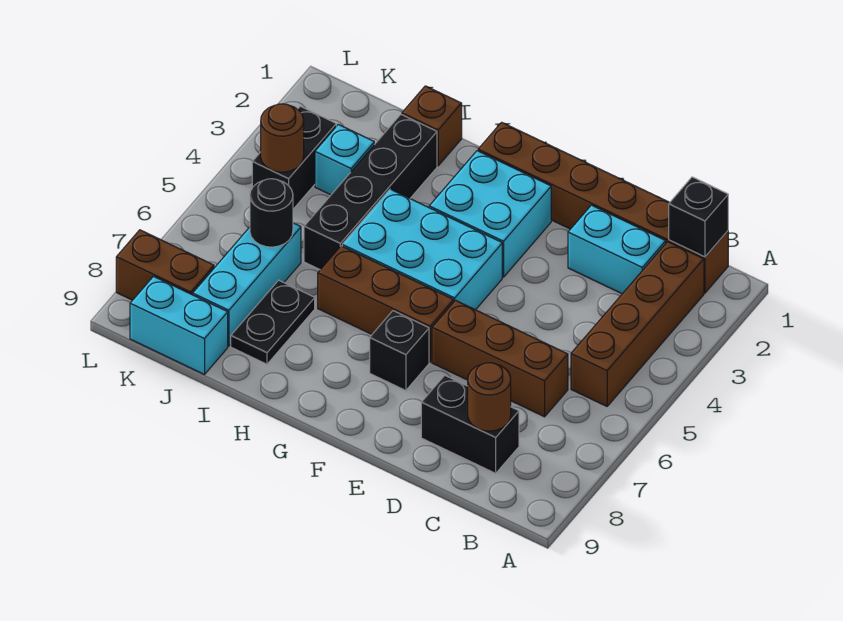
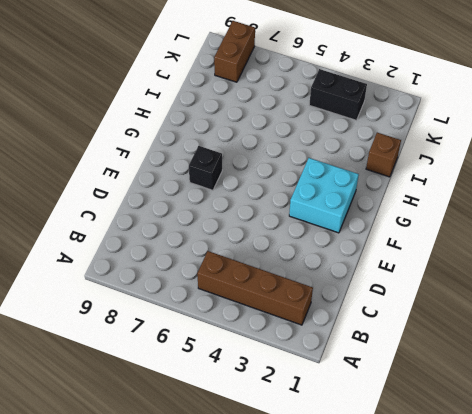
none -> brown 1x6 brick [478,122,728,293]
none -> cyan 1x2 brick [568,205,666,294]
none -> brown 1x3 brick [432,300,568,417]

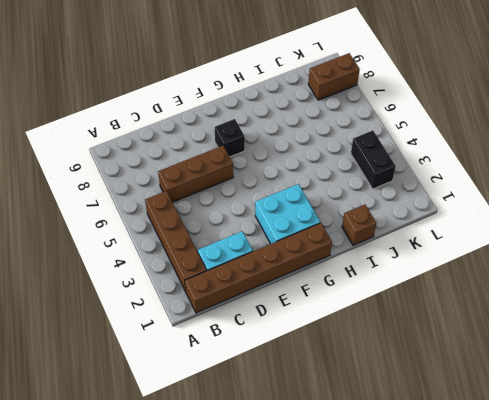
none -> black 1x2 brick [421,375,519,473]
none -> cyan 2x3 brick [342,189,502,310]
none -> brown 1x3 brick [318,246,454,362]

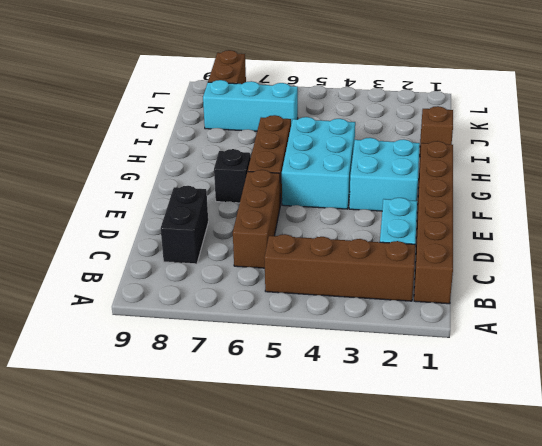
none -> black 1x4 brick [304,115,437,270]
none -> black 1x2 plate [231,280,315,364]
none -> cyan 1x1 brick [315,124,374,195]

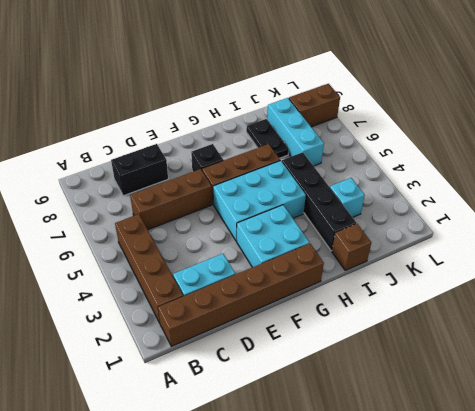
none -> cyan 1x2 brick [130,276,228,375]
none -> black 1x2 brick [252,106,336,209]
none -> black 1x1 brick [669,177,728,257]

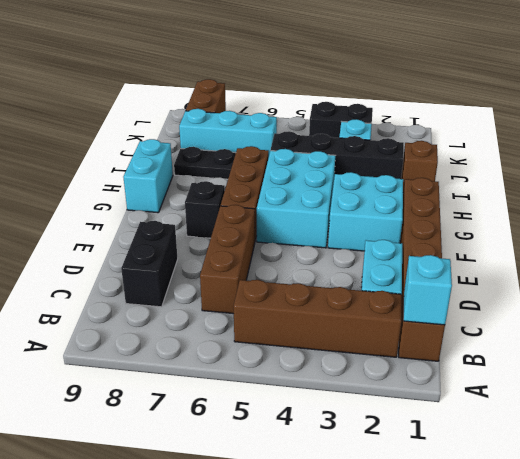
cyan 1x1 brick [404,255,452,325] -> black 1x1 brick [669,177,728,257]
cyan 1x2 brick [123,139,173,213] -> cyan 1x2 brick moved to [130,276,228,375]
none -> brown 1x1 round brick [468,363,511,431]
none -> black 1x1 round brick [250,179,293,247]
none -> brown 1x1 round brick [261,104,304,172]

